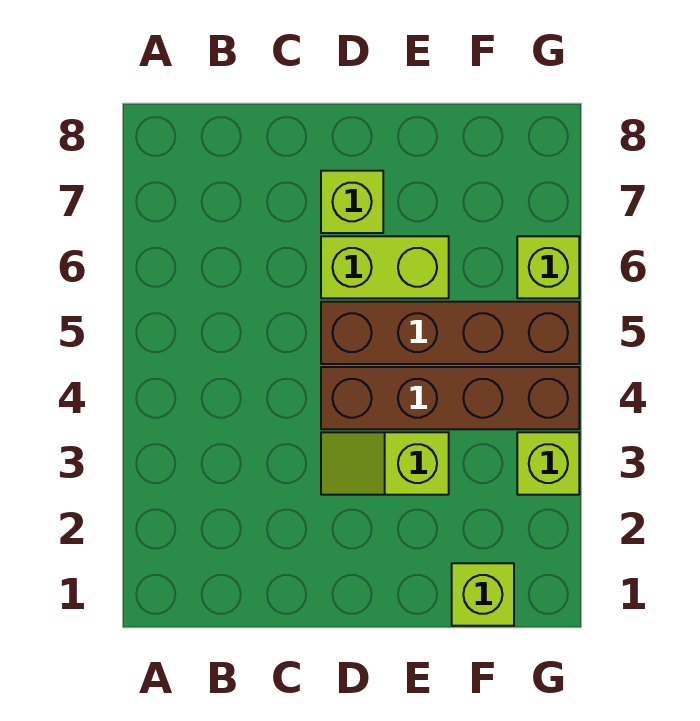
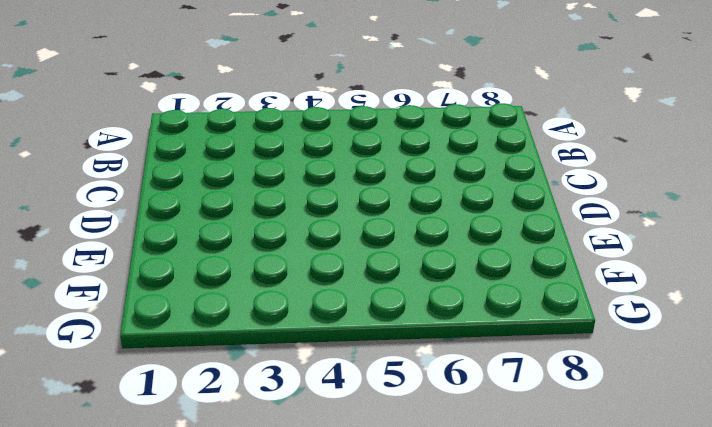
none -> lime 1x2 slope [321,432,449,495]
none -> brown 1x4 brick [321,367,579,429]

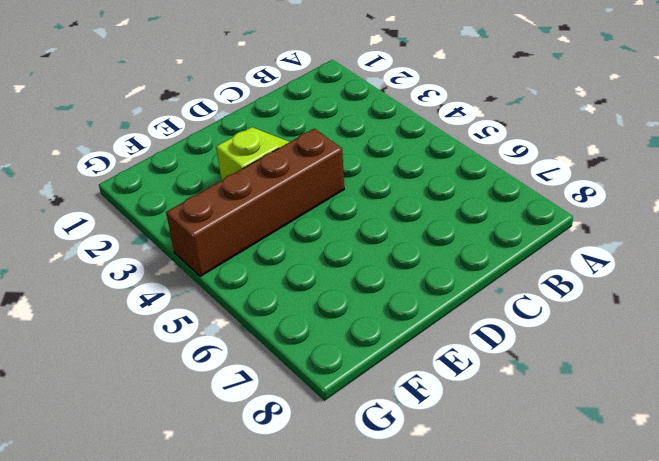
none -> brown 1x4 brick [321,302,579,364]
none -> lime 1x2 brick [321,236,449,298]

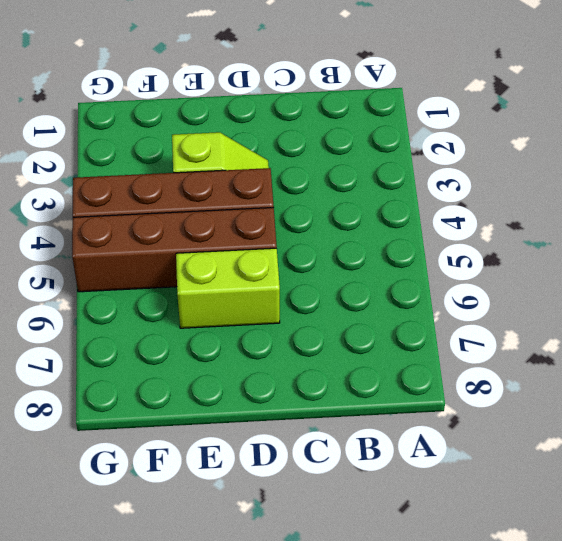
none -> lime 1x1 brick [321,171,383,233]
none -> lime 1x1 brick [452,563,514,626]

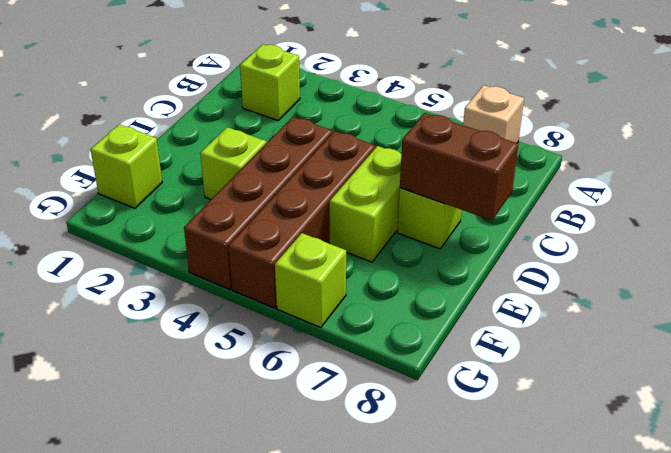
tan 1x1 brick [463,85,524,143] -> none
lime 1x1 brick [240,44,300,120] -> lime 1x1 brick moved to [517,432,579,495]
brown 1x2 brick [400,113,518,220] -> none

